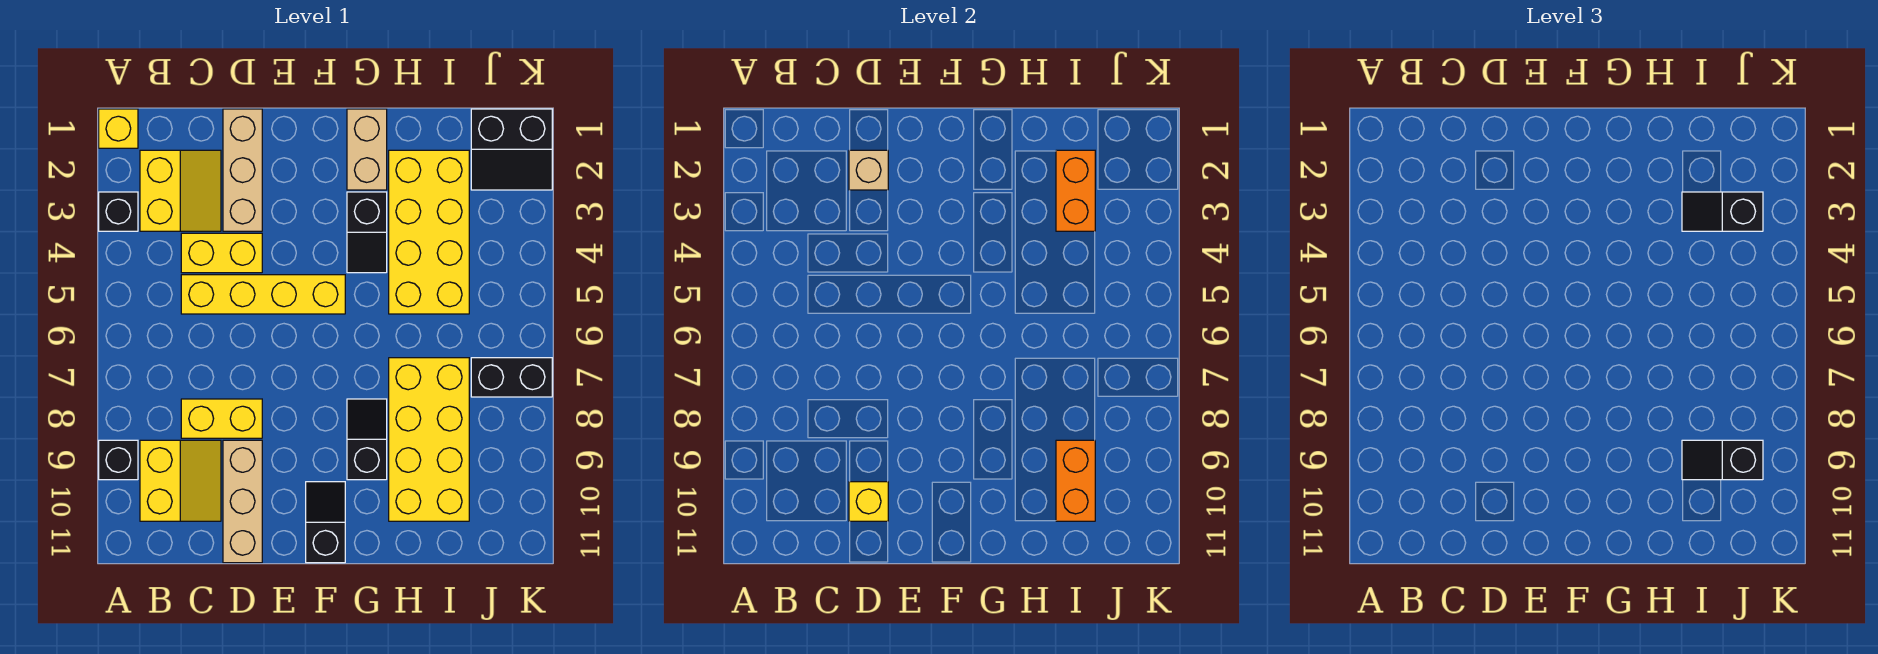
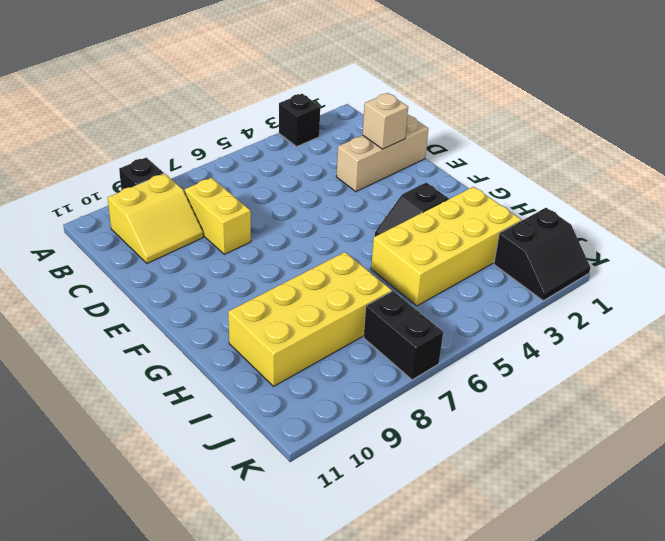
black 2x2 slope [494,208,590,301] -> black 2x2 slope turned to [471,109,552,190]
none -> yellow 1x1 brick [99,109,138,148]
none -> yellow 2x2 slope [140,150,221,231]
none -> yellow 1x2 brick [181,233,262,273]

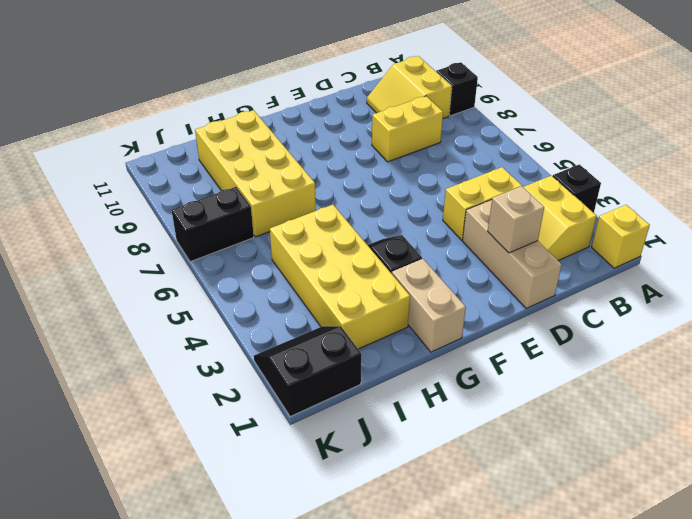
none -> yellow 1x4 brick [181,275,345,314]
none -> tan 1x3 brick [223,440,262,563]
none -> black 1x2 slope [306,482,345,563]

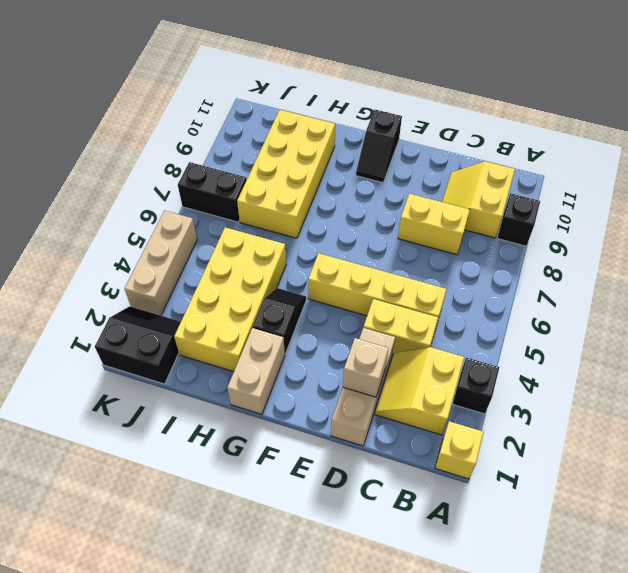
tan 1x3 brick [125,211,197,315] -> tan 1x3 brick moved to [223,440,262,563]
none -> black 1x2 slope [347,399,387,480]
none -> yellow 1x1 brick [849,482,888,521]
none -> orange 1x2 brick [1056,150,1095,231]

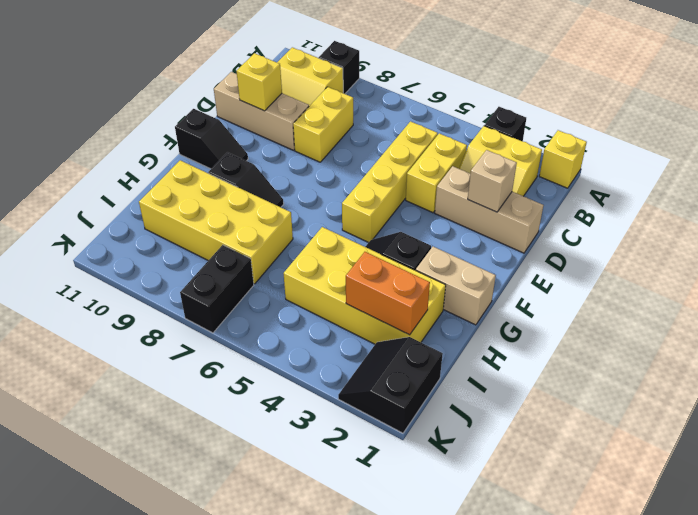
none -> orange 1x2 brick [1056,440,1095,521]
none -> black 1x2 slope [1682,192,1763,231]
none -> black 1x2 slope [1682,440,1763,480]

